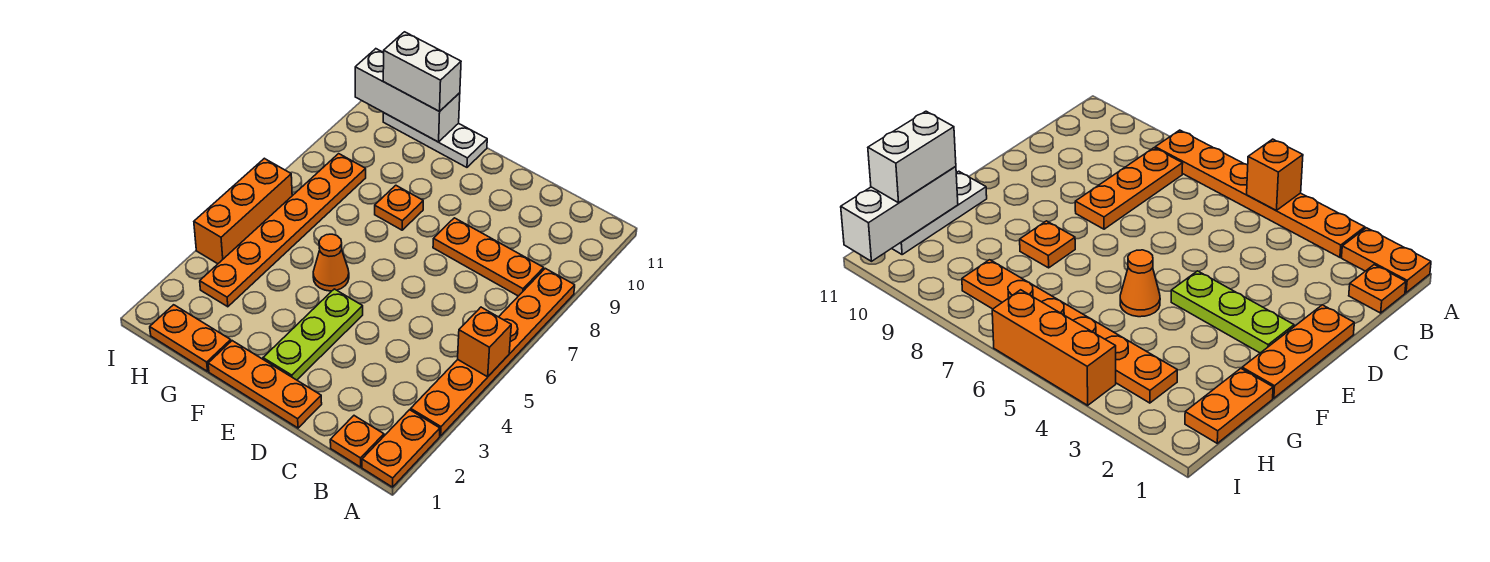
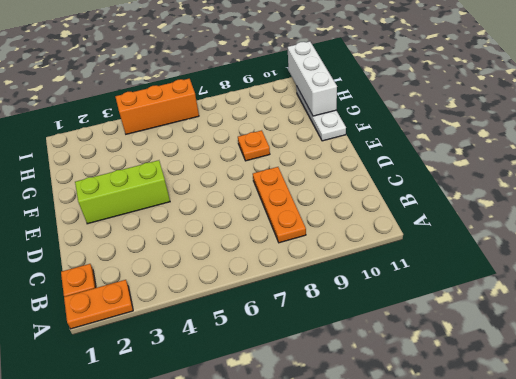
lime 1x3 brick [75,160,170,224] -> lime 1x3 plate [263,289,363,380]
none -> orange 1x6 plate [411,268,575,436]
none -> orange 1x3 plate [208,341,322,428]
none -> orange 1x1 cone [313,234,349,291]

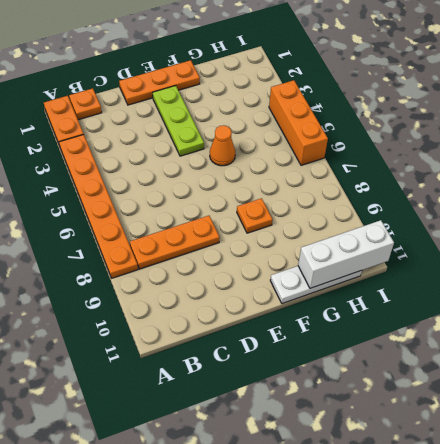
none -> orange 1x2 plate [150,305,231,371]
none -> orange 1x6 plate [200,154,366,307]
none -> orange 1x1 brick [458,307,511,377]

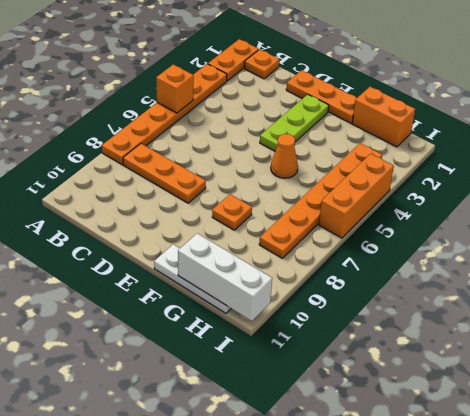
orange 1x2 brick [352,87,415,147] -> orange 1x2 plate [150,305,231,371]
none -> white 1x2 brick [383,32,461,111]

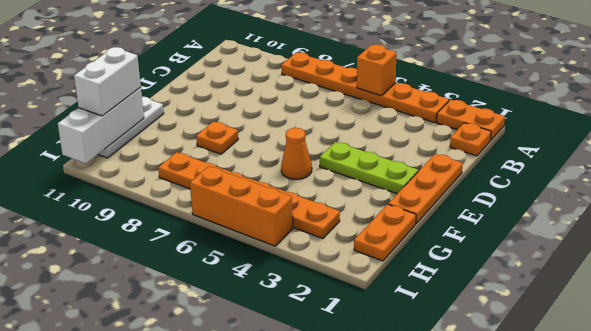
none -> orange 1x3 plate [433,218,544,296]

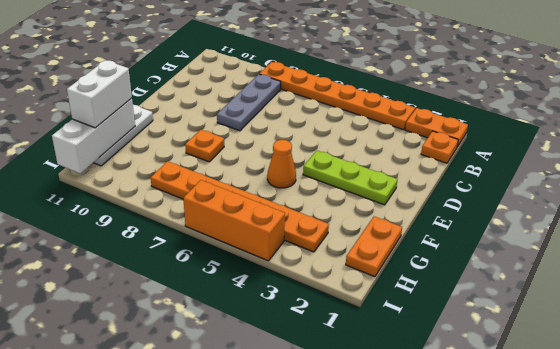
grey 1x3 plate [217,74,281,131] -> orange 1x3 plate [433,218,544,296]
none -> orange 1x3 plate [208,341,322,428]
none -> orange 1x1 brick [458,307,511,377]

